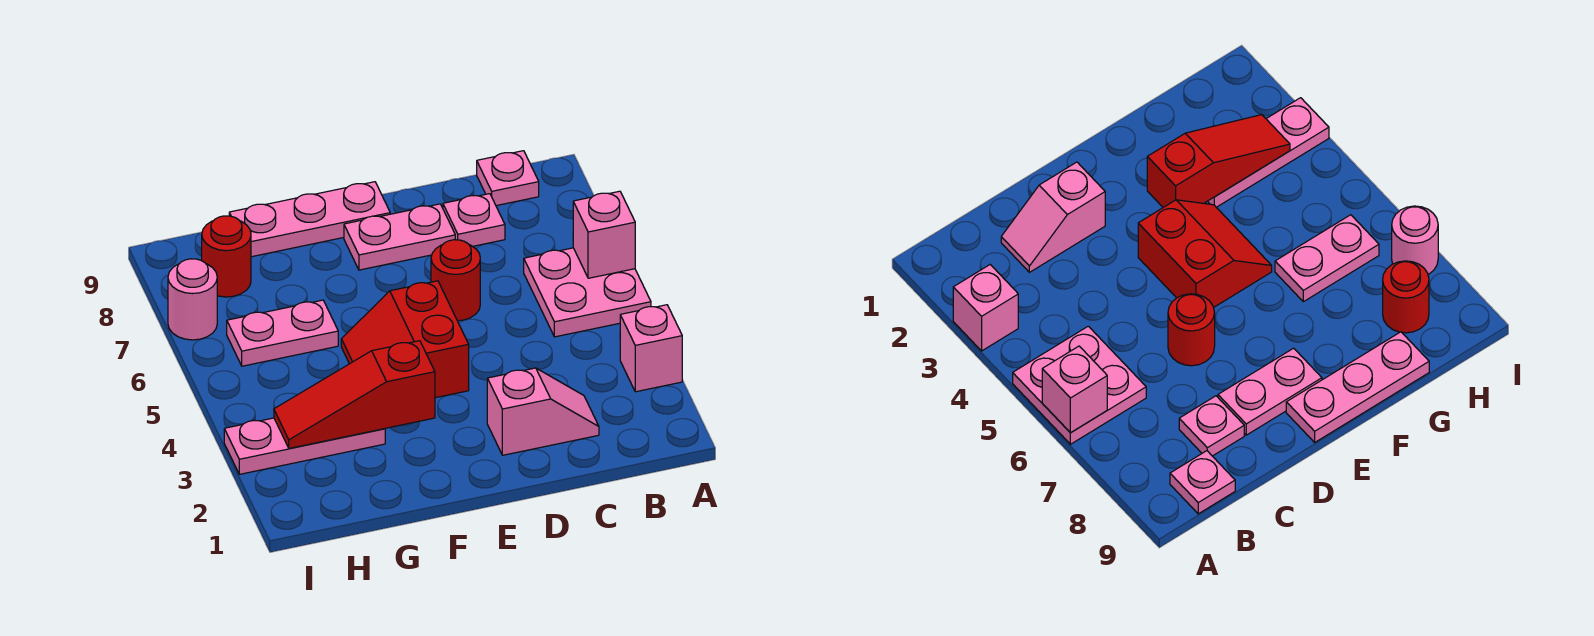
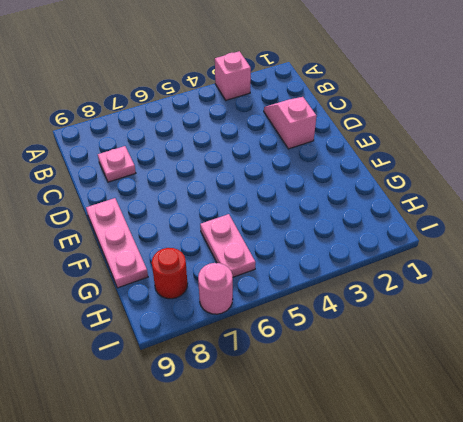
none -> pink 2x2 plate [524,248,651,337]
none -> pink 1x1 plate [477,151,539,206]
none -> red 1x1 round brick [431,240,480,321]

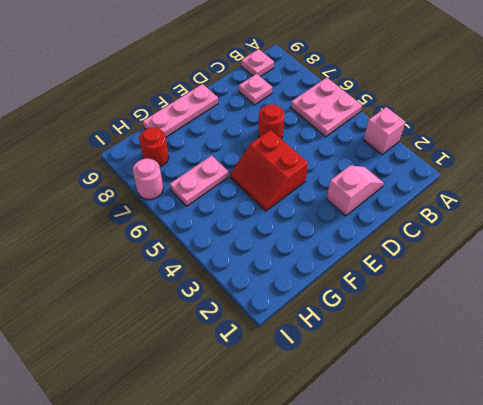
none -> pink 1x2 plate [344,204,455,270]
none -> pink 1x3 plate [224,418,385,474]
none -> pink 1x1 brick [573,191,635,278]

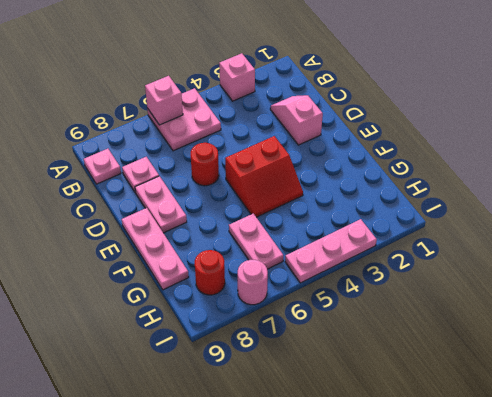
pink 1x3 plate [285,219,377,283] -> pink 1x3 plate turned to [224,418,385,474]
none -> red 1x3 slope [274,341,435,448]

